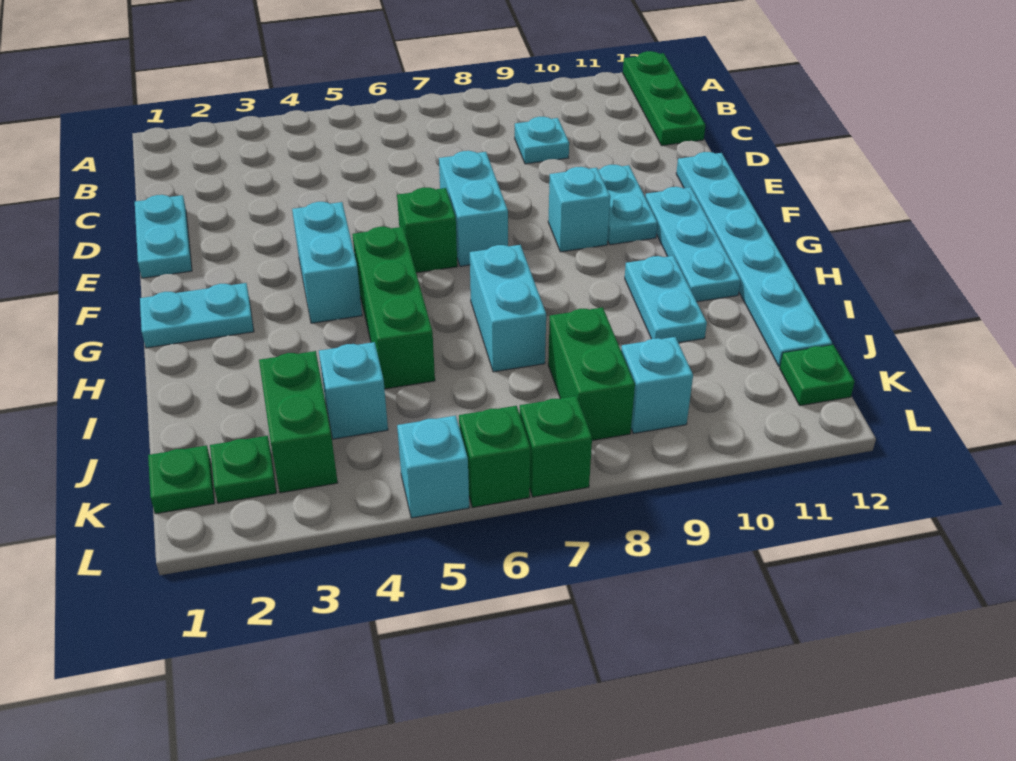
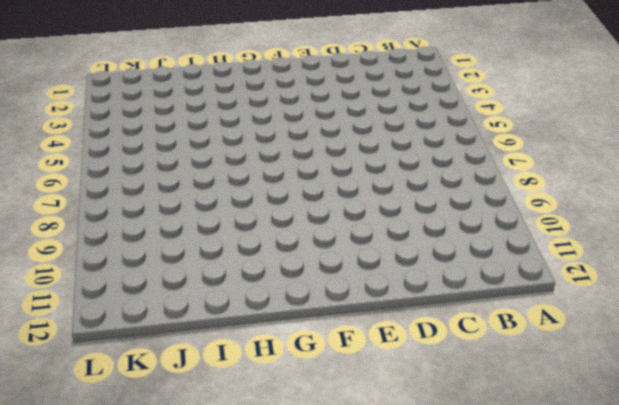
none -> green 1x3 plate [623,51,705,146]
none -> cyan 1x1 plate [515,117,569,164]
none -> cyan 1x2 plate [135,195,192,278]

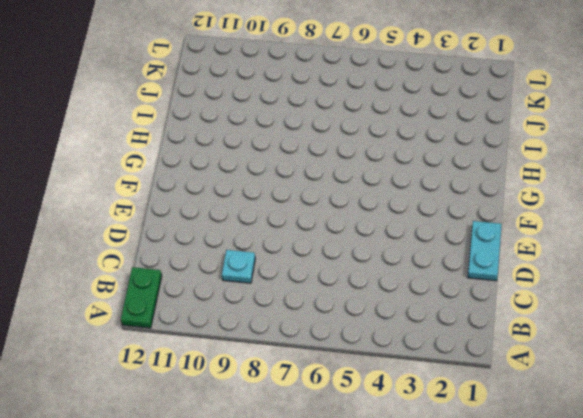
green 1x2 plate [121,267,162,328] -> green 1x3 plate [623,51,705,146]
none -> cyan 1x2 brick [439,151,508,266]
none -> cyan 1x2 plate [598,165,657,245]
none -> cyan 1x6 plate [676,152,832,367]

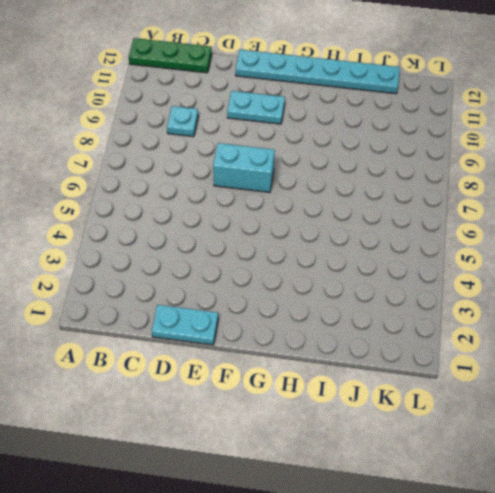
none -> cyan 1x2 brick [292,202,362,323]
none -> green 1x1 brick [397,187,457,273]
none -> cyan 1x1 brick [548,167,610,252]

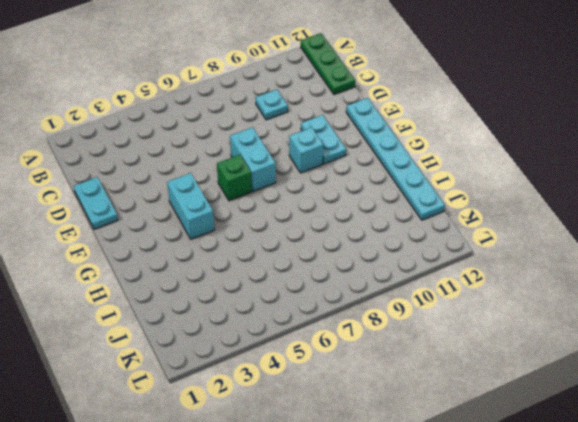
none -> cyan 1x3 plate [645,187,741,302]
none -> cyan 1x2 plate [140,283,254,348]
none -> green 1x3 brick [352,227,435,389]

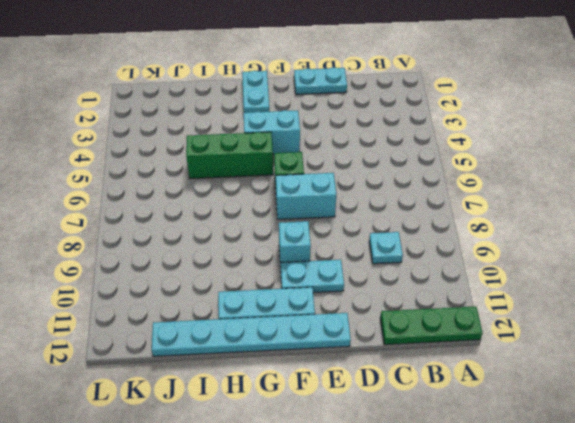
none -> cyan 1x2 brick [470,245,546,372]
none -> cyan 1x2 plate [625,256,707,343]
none -> green 1x2 brick [259,351,338,493]

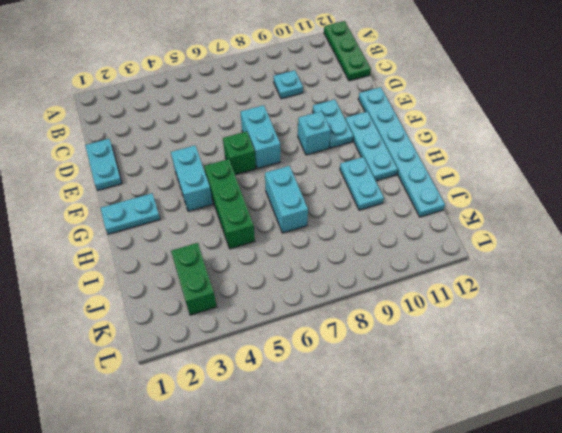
none -> cyan 1x1 brick [319,342,388,439]
none -> green 1x2 brick [548,307,635,440]
none -> green 1x1 plate [148,445,215,514]

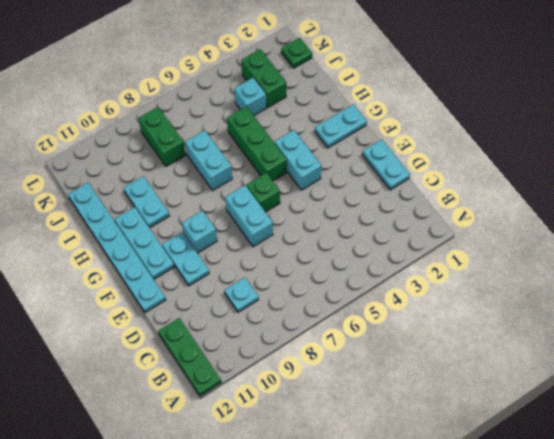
none -> green 1x1 plate [210,436,276,503]
none -> cyan 1x1 brick [621,337,693,434]
none -> green 1x1 plate [780,345,855,406]

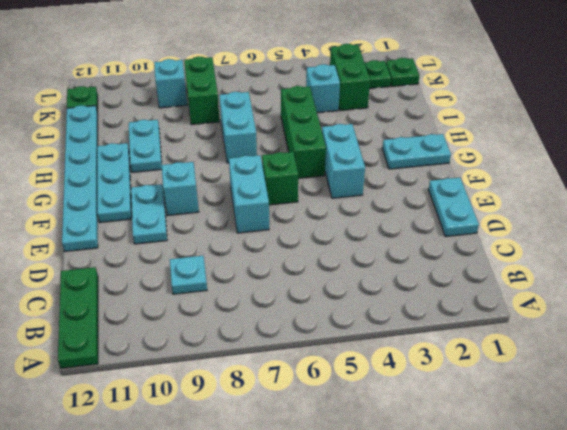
none -> cyan 1x1 brick [397,416,469,518]
none -> green 1x1 brick [459,406,530,507]
none -> green 1x1 brick [520,396,592,497]

